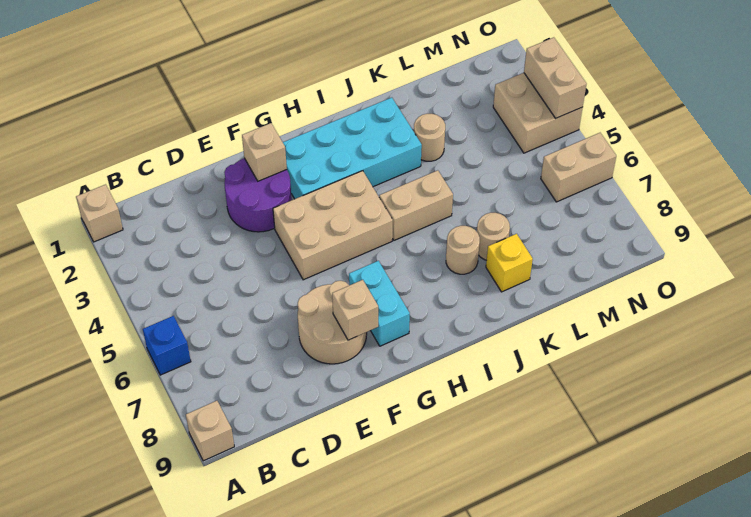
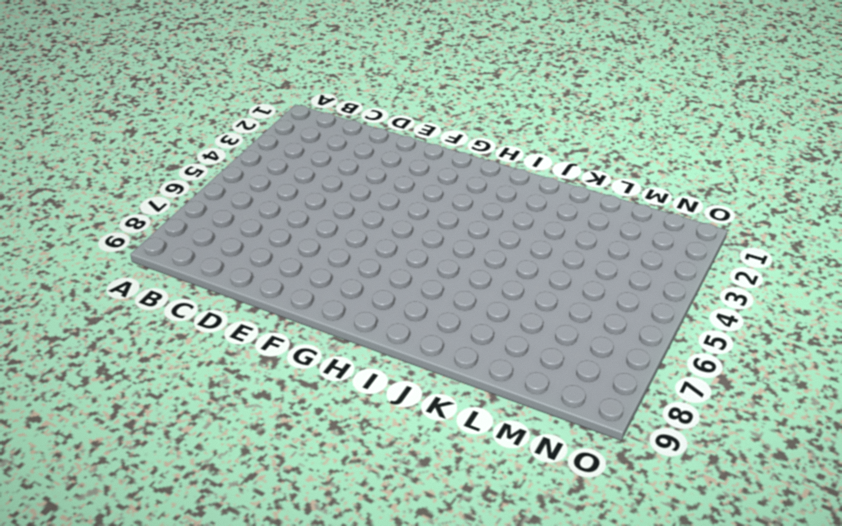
none -> tan 1x1 brick [76,184,123,242]
none -> blue 1x1 brick [143,316,191,375]
none -> tan 1x1 brick [186,401,234,461]

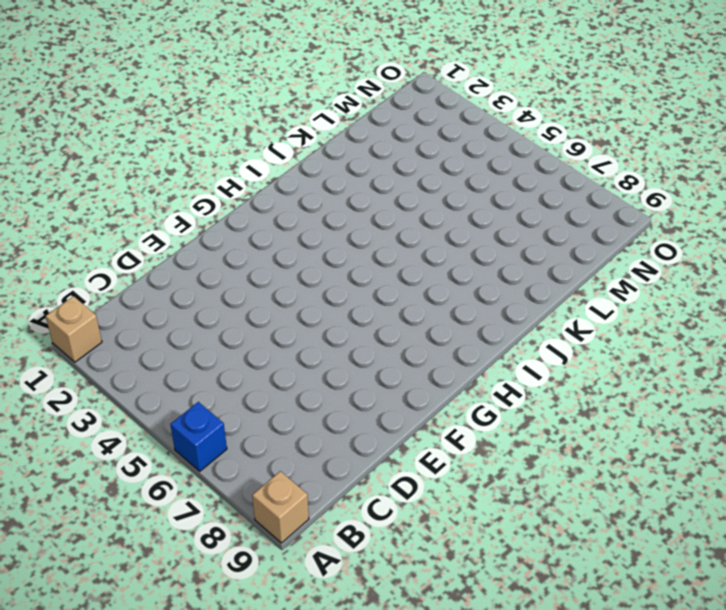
none -> purple 2x2 round brick [224,158,292,232]
none -> tan 2x2 round brick [298,281,367,364]
none -> tan 2x3 brick [273,171,393,280]

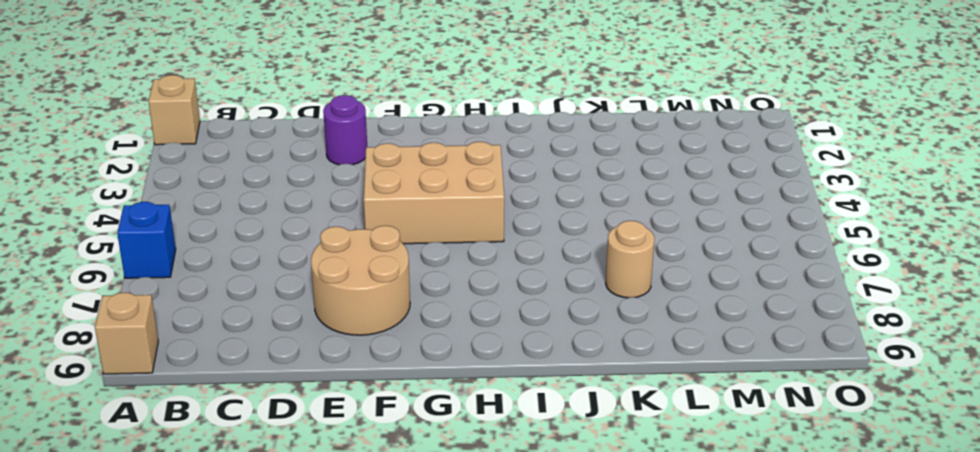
purple 1x1 round brick [323,95,367,165] -> purple 2x2 round brick [224,158,292,232]
none -> cyan 2x4 brick [283,98,422,199]
none -> cyan 1x2 brick [349,261,410,346]
none -> tan 1x2 brick [379,170,453,240]

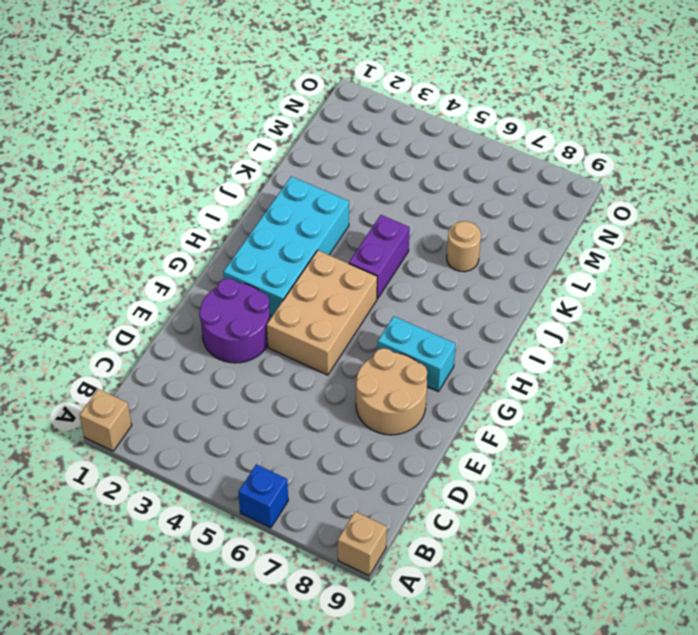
purple 1x2 brick [349,215,410,299] -> tan 1x2 brick [379,170,453,240]
none -> tan 1x1 round brick [446,226,480,274]
none -> tan 1x1 round brick [414,114,445,161]
none -> yellow 1x1 brick [486,234,533,292]

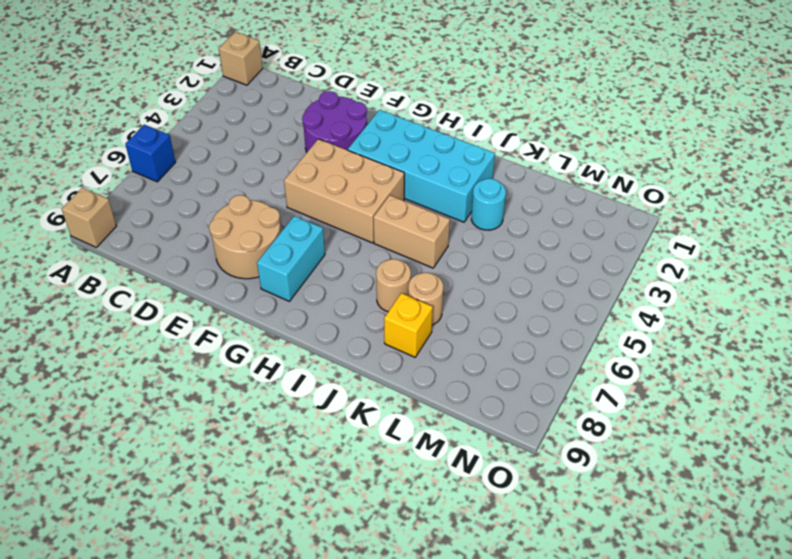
cyan 1x1 round brick [471,178,506,230] -> tan 1x1 round brick [414,114,445,161]
none -> tan 2x2 brick [493,73,583,153]
none -> tan 1x2 brick [541,133,616,202]
none -> tan 1x1 brick [242,123,287,181]

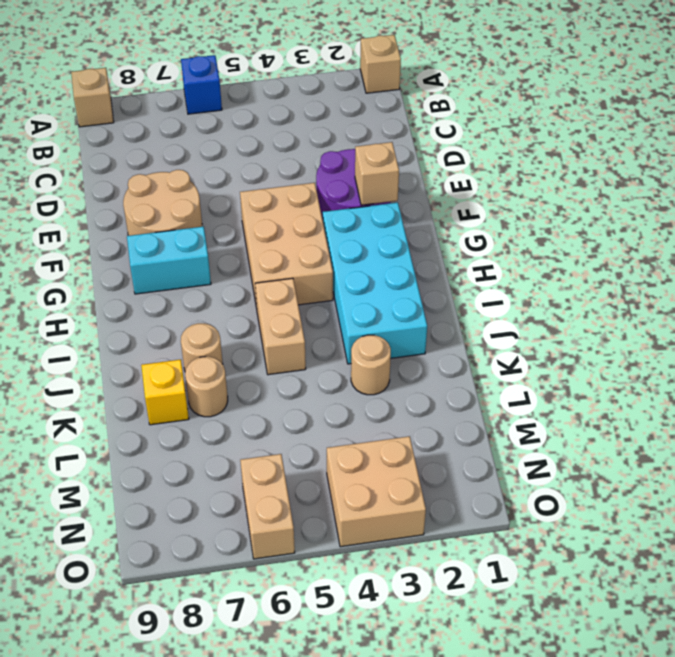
none -> tan 1x1 brick [332,280,378,340]
none -> tan 1x2 brick [524,37,586,118]

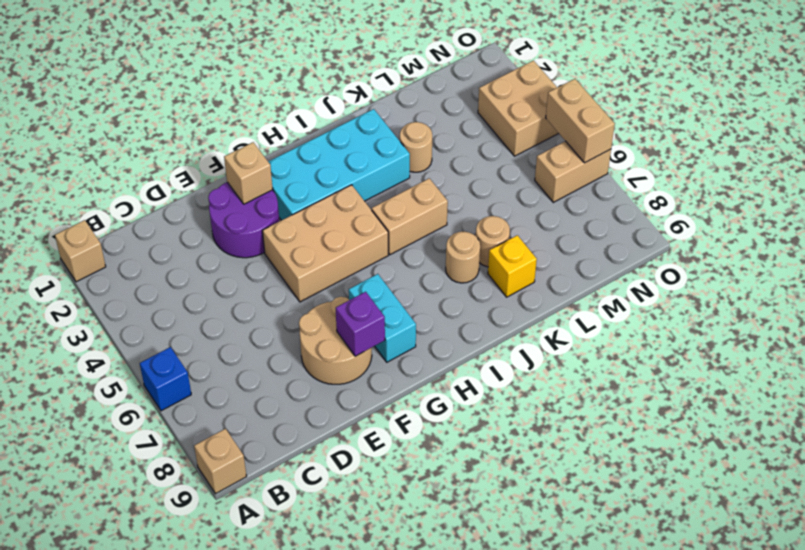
purple 1x1 brick [336,292,385,356] -> tan 1x1 brick [332,280,378,340]
tan 1x2 brick [546,79,615,163] -> tan 1x2 brick moved to [524,37,586,118]

